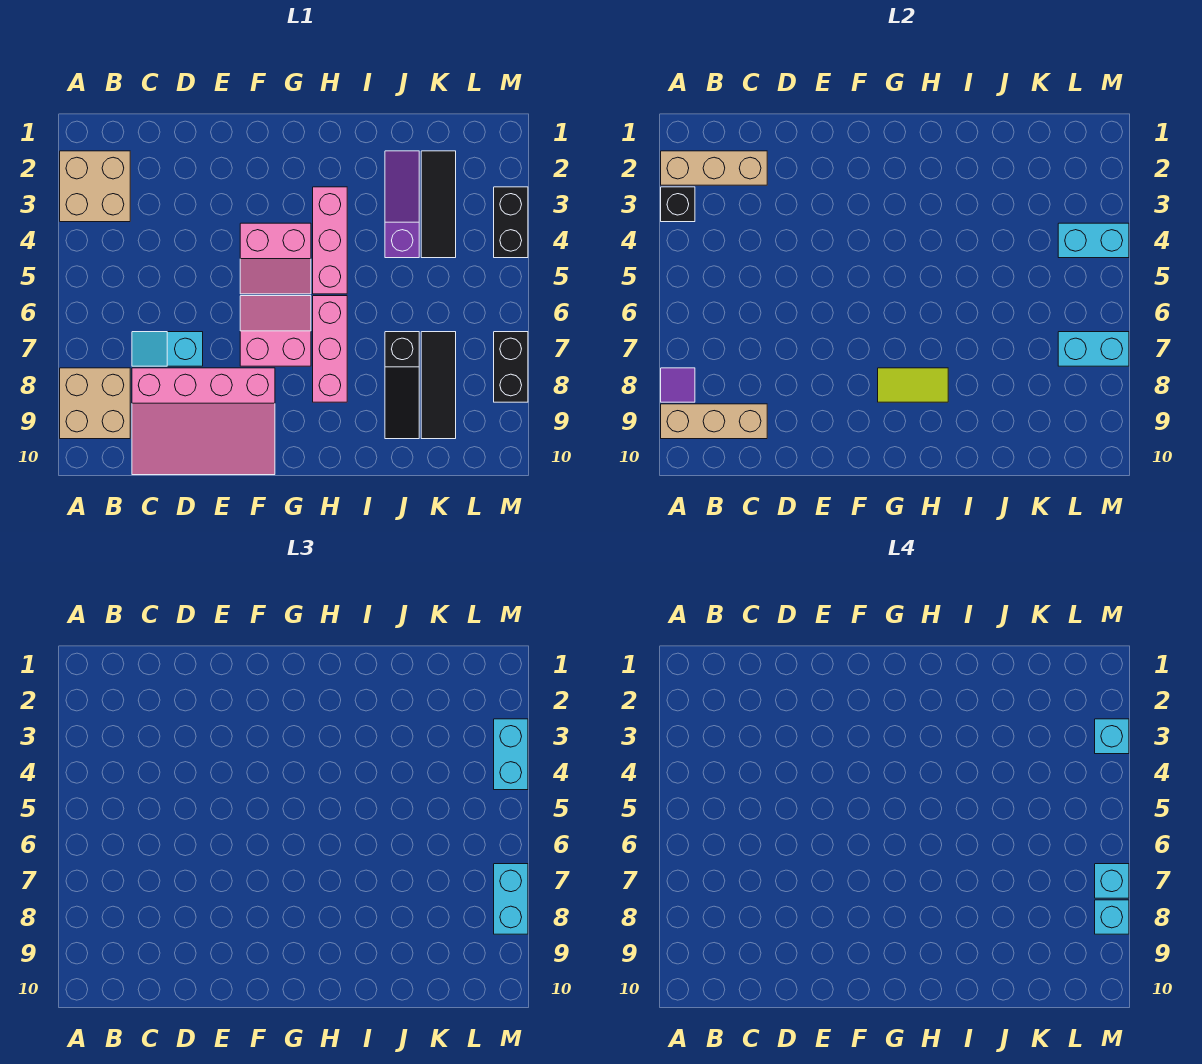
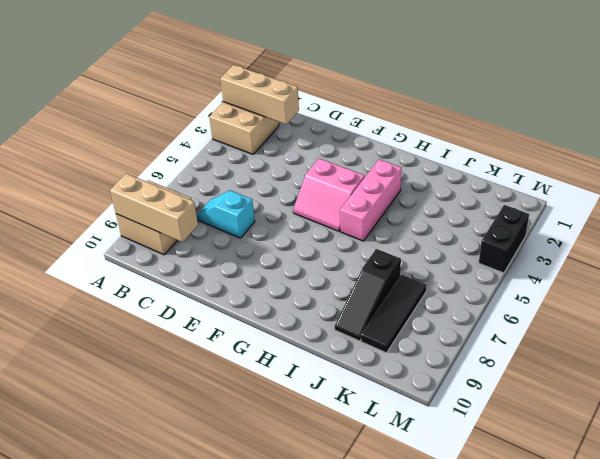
none -> pink 3x4 slope [132,368,275,475]
none -> pink 2x2 slope [240,296,311,366]
none -> pink 1x3 brick [313,296,347,402]

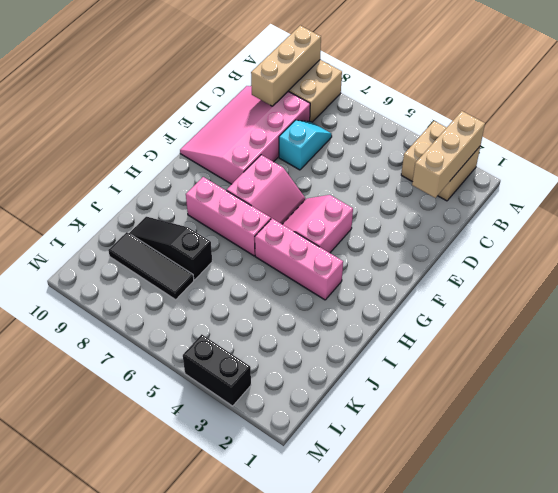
none -> purple 1x3 slope [385,151,419,258]
none -> black 1x3 tile [421,151,456,258]
none -> black 1x2 brick [494,332,528,402]

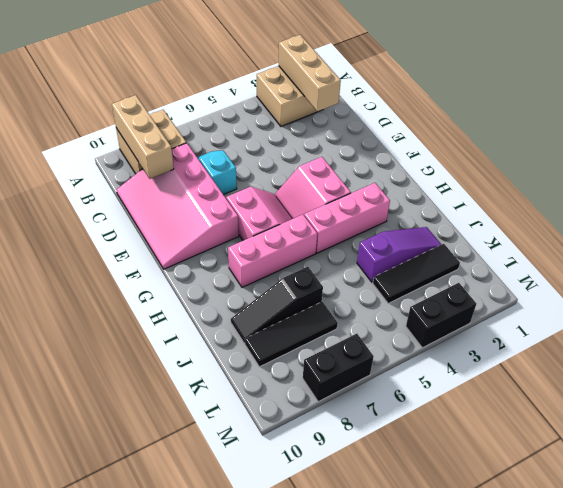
none -> black 1x1 brick [661,187,695,222]
none -> purple 1x1 tile [661,368,695,402]
none -> lime 1x2 tile [878,368,948,402]

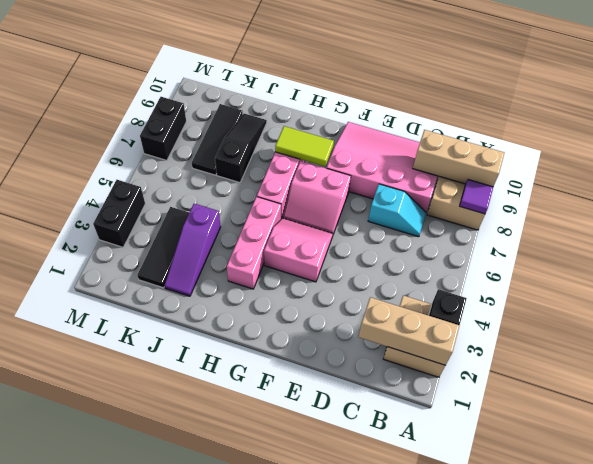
none -> cyan 1x2 brick [1058,223,1129,258]
none -> cyan 1x2 brick [1058,332,1129,366]
none -> cyan 1x2 brick [494,719,528,790]

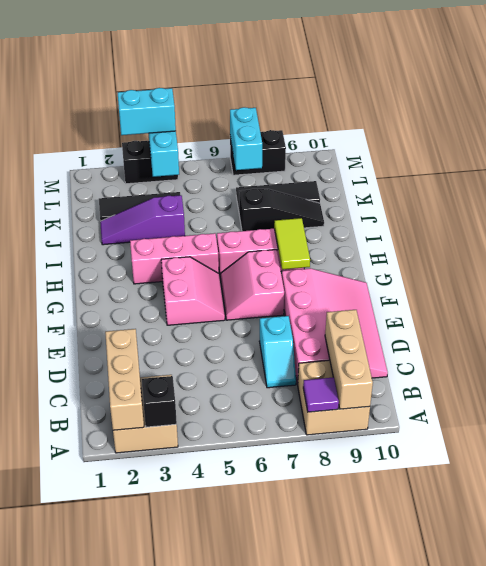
none -> cyan 1x2 brick [494,864,528,934]
none -> cyan 1x1 brick [1095,719,1129,754]
none -> cyan 1x1 brick [1095,864,1129,898]

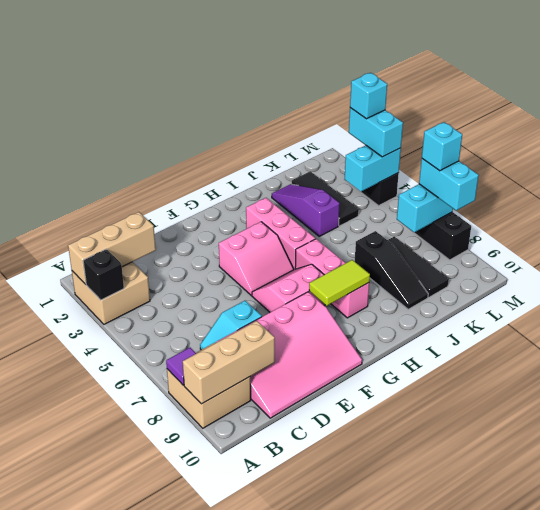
none -> cyan 1x1 brick [1095,900,1129,934]

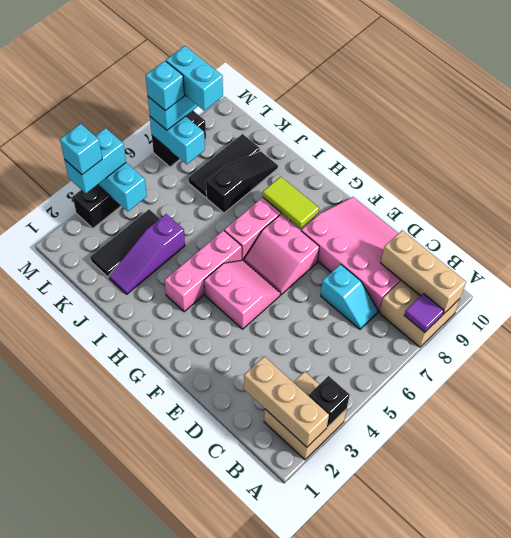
cyan 1x2 brick [166,46,223,111] -> cyan 1x1 brick [1095,900,1129,934]

